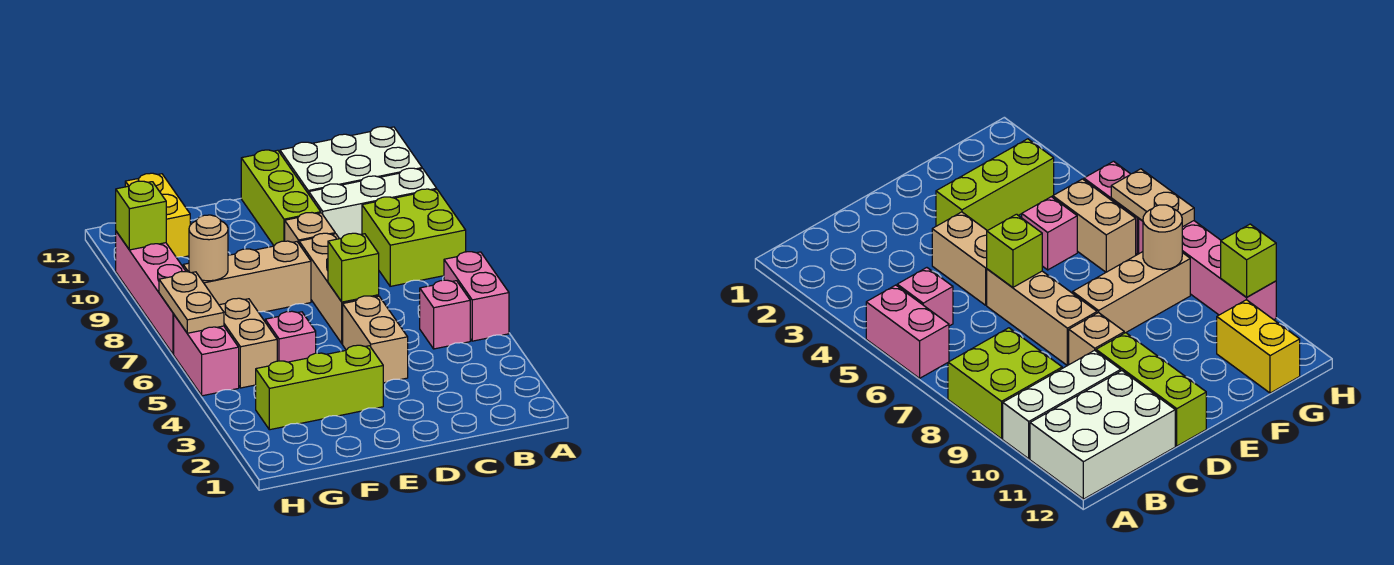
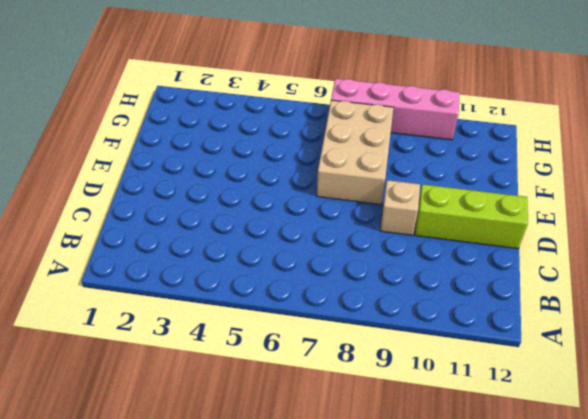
tan 2x3 brick [317,100,394,204] -> tan 1x3 brick [183,241,311,312]
none -> pink 1x2 brick [444,252,509,341]
none -> lime 2x2 brick [362,189,466,286]
none -> white 1x3 brick [309,168,437,239]

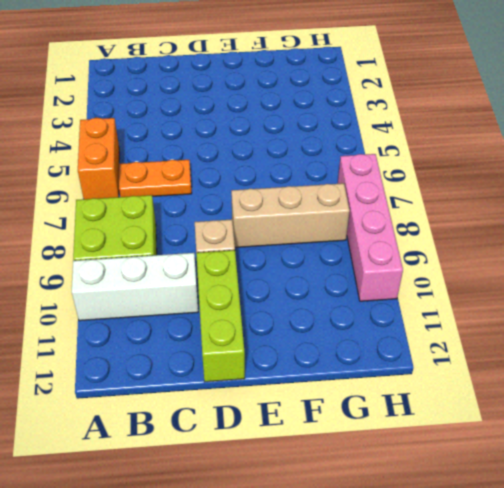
orange 1x2 brick [78,118,119,199] -> pink 1x2 brick [444,252,509,341]
orange 1x2 plate [119,160,192,197] -> none
none -> white 2x3 brick [280,127,422,194]
none -> pink 1x1 brick [420,280,470,349]
none -> tan 1x2 brick [343,296,408,383]

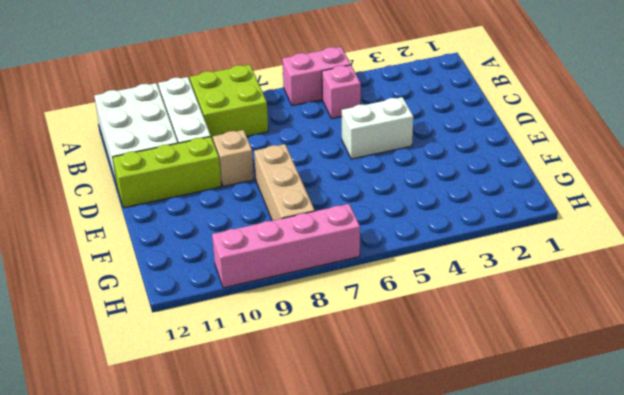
white 1x2 brick [342,97,413,159] -> tan 1x2 brick [343,296,408,383]
none -> tan 1x3 brick [299,233,379,344]
none -> lime 1x3 brick [256,345,383,430]
none -> pink 1x1 brick [265,311,316,362]

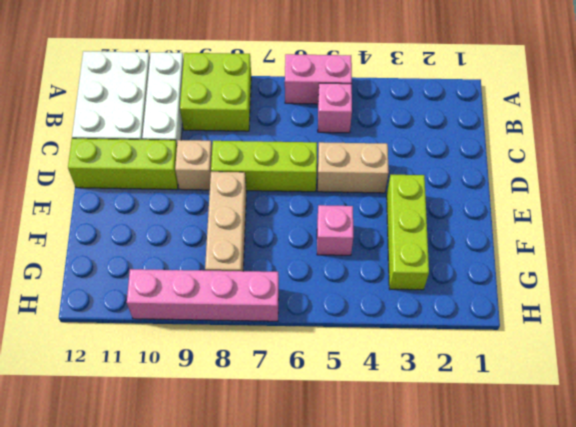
lime 1x3 brick [211,141,317,192] -> tan 1x3 brick [299,233,379,344]
none -> tan 1x2 brick [219,298,277,388]
none -> yellow 1x2 brick [125,173,190,257]
none -> pink 1x2 brick [174,315,239,396]

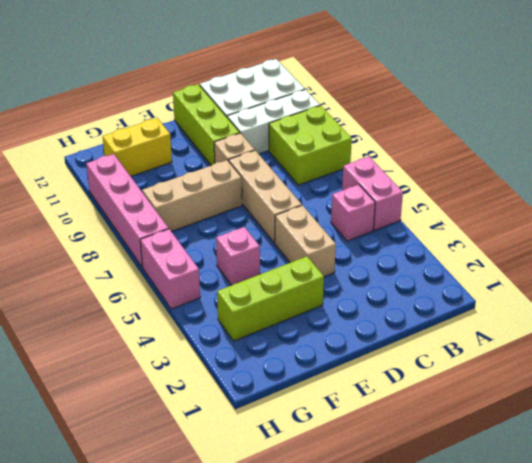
yellow 1x2 brick [103,118,172,176] -> yellow 1x2 brick turned to [125,173,190,257]
none -> tan 1x2 brick [219,298,277,388]
none -> lime 1x1 brick [328,233,379,302]
none -> tan 1x1 round brick [189,215,228,281]

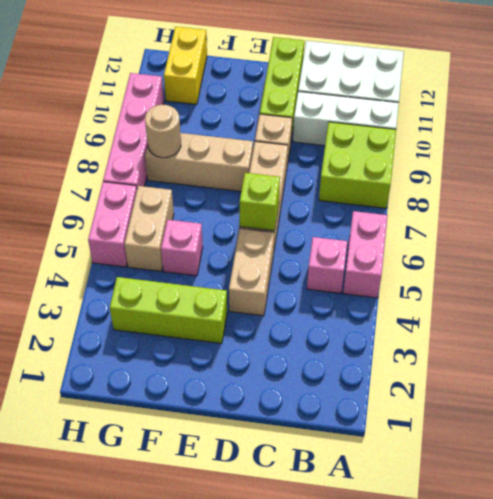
none -> tan 1x2 plate [159,272,224,333]
none -> lime 1x1 brick [116,181,166,250]

